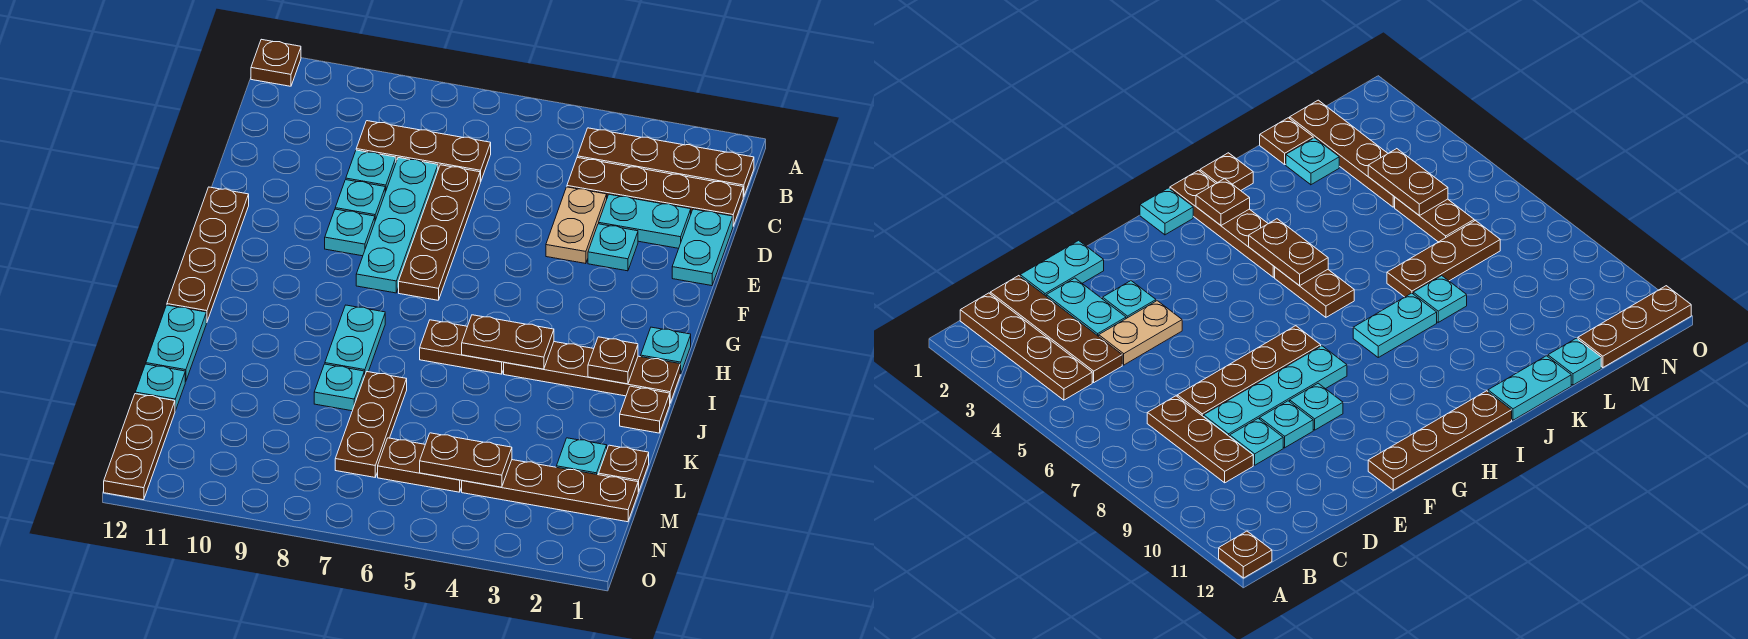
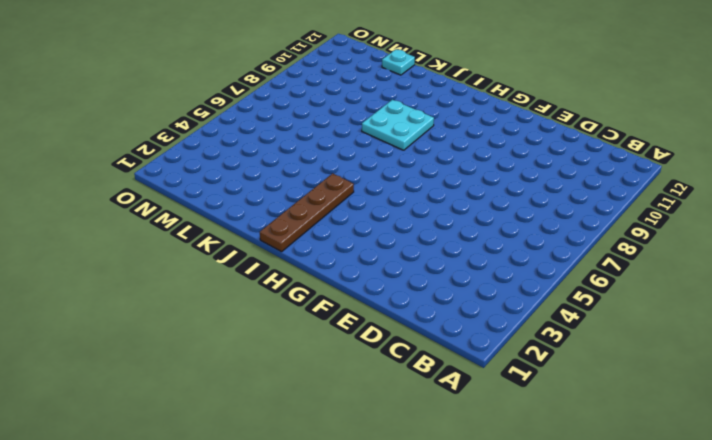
cyan 2x2 plate [362,100,434,150] -> cyan 1x2 plate [325,305,385,377]
none -> brown 1x1 plate [251,39,301,86]
none -> brown 1x4 plate [577,128,754,197]
none -> brown 1x4 plate [567,158,743,226]
none -> brown 1x3 plate [356,121,491,182]

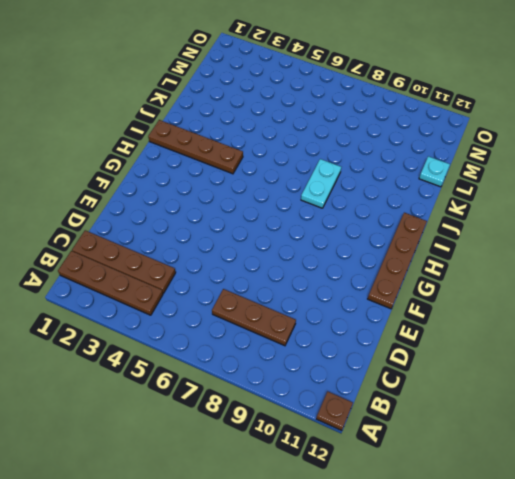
none -> cyan 1x2 plate [672,209,733,286]
none -> cyan 1x2 plate [599,194,691,248]
none -> tan 1x2 plate [546,187,607,264]
none -> brown 1x4 plate [399,165,480,300]

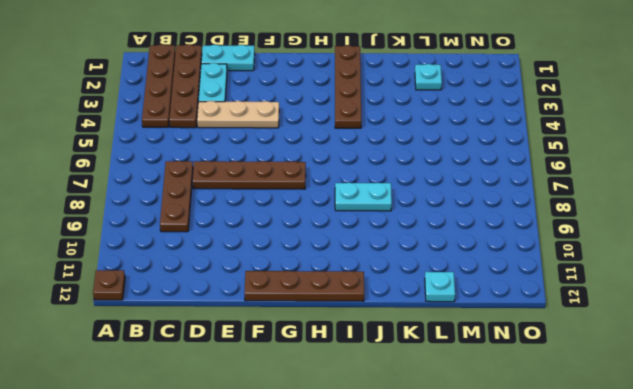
tan 1x3 plate [197,101,279,128] -> tan 1x2 plate [546,187,607,264]
none -> cyan 1x4 plate [356,158,438,293]
none -> cyan 1x1 plate [346,150,396,192]
none -> cyan 1x1 plate [588,224,638,271]
none -> cyan 1x1 plate [335,180,385,220]

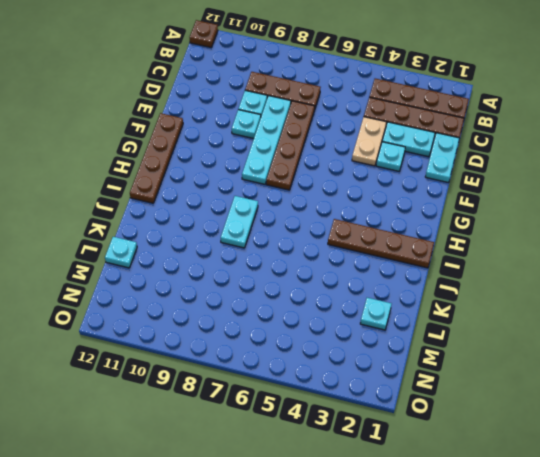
none -> cyan 1x1 plate [325,209,375,256]
none -> cyan 1x1 plate [641,327,691,374]
none -> brown 1x2 plate [420,320,504,374]
none -> brown 1x1 plate [620,386,670,433]

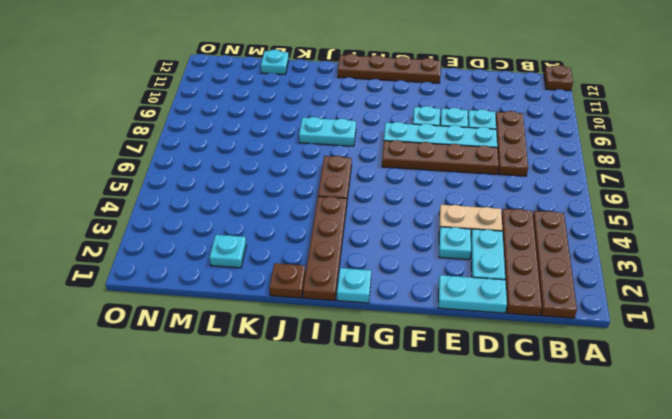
none -> cyan 1x2 plate [146,305,206,382]
none -> brown 1x3 plate [335,372,407,477]
none -> cyan 1x1 plate [314,364,364,411]
none -> brown 1x1 plate [599,445,649,492]

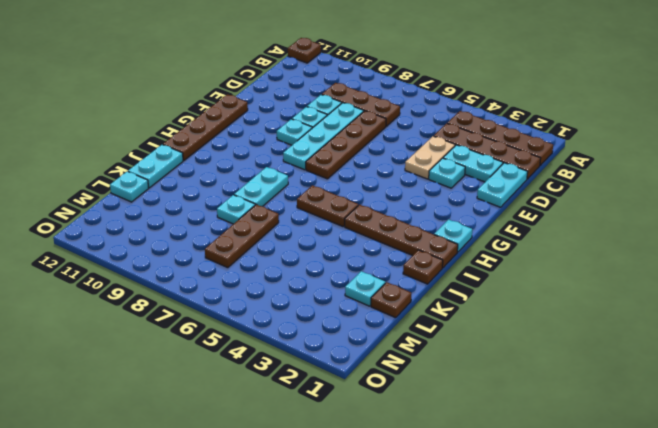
none -> brown 1x4 plate [462,460,638,522]
none -> brown 1x2 plate [378,438,462,492]
none -> brown 1x3 plate [104,394,175,500]
none -> brown 1x1 plate [588,337,638,384]

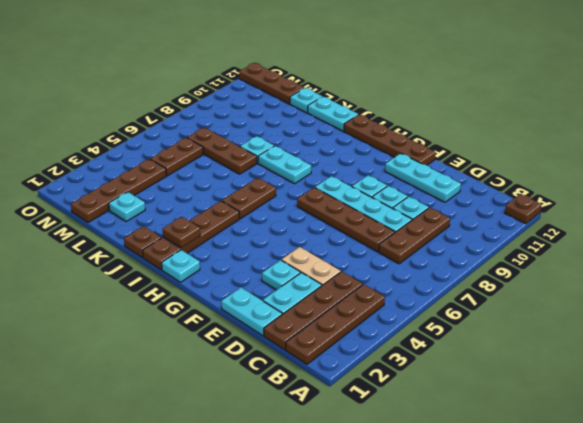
cyan 1x3 plate [385,153,461,202] -> none
none -> brown 1x1 plate [599,445,649,492]
none -> brown 1x2 plate [462,315,554,369]
none -> brown 1x2 plate [420,433,512,487]

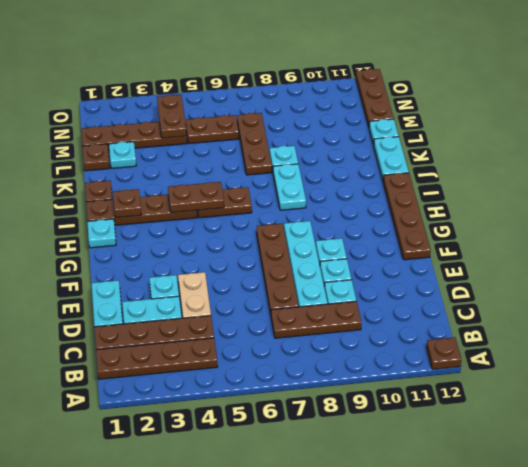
brown 1x2 plate [157,95,187,138] -> brown 1x2 plate turned to [420,433,512,487]

